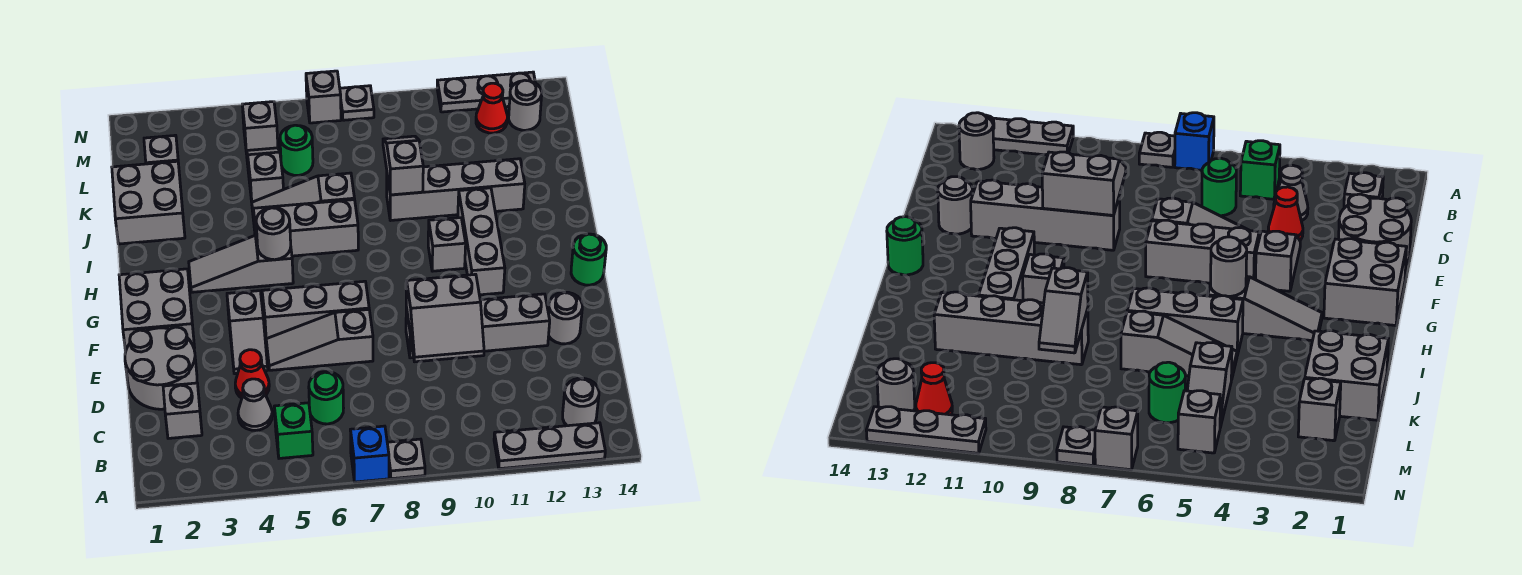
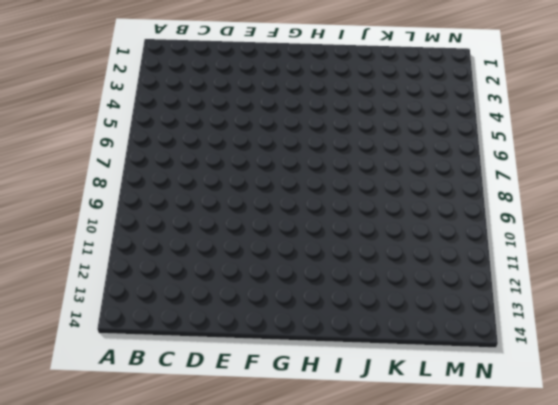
none -> blue 1x1 brick [350,426,389,482]
none -> grey 1x1 plate [387,439,425,479]
none -> grey 1x3 plate [494,423,605,469]
none -> green 1x1 brick [274,403,313,458]

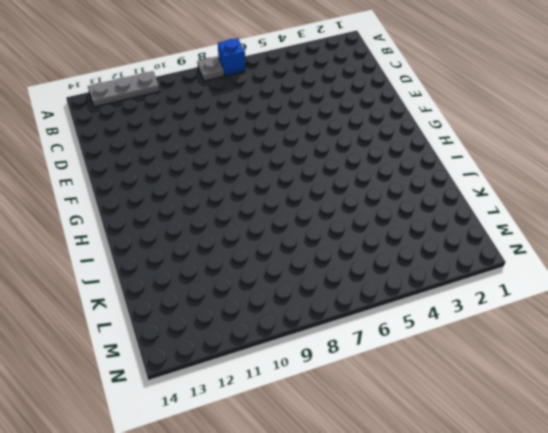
none -> green 1x1 brick [274,403,313,458]
none -> grey 1x1 round brick [563,378,599,426]
none -> grey 1x1 brick [163,383,202,438]
none -> grey 1x1 cone [238,379,272,430]

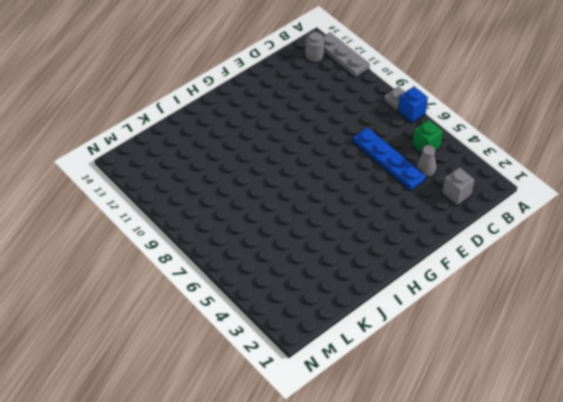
blue 1x4 plate [353,128,426,191] -> red 1x1 cone [235,350,269,398]
none -> green 1x1 round brick [309,372,344,424]
none -> grey 2x2 round brick [125,327,197,409]
none -> grey 1x2 slope [227,291,268,374]
none -> grey 1x3 slope [266,309,373,370]

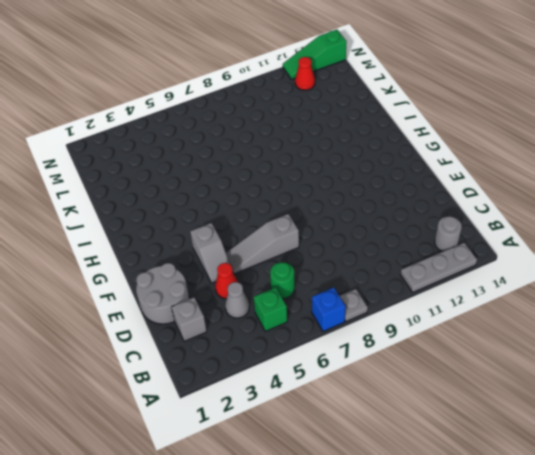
green 1x3 slope [283,30,347,79] -> grey 1x3 plate [437,72,535,112]
none -> grey 1x4 brick [406,294,550,358]
none -> grey 1x1 round brick [548,292,582,344]
none -> grey 2x2 brick [119,269,195,351]
none -> grey 1x3 brick [262,281,369,339]

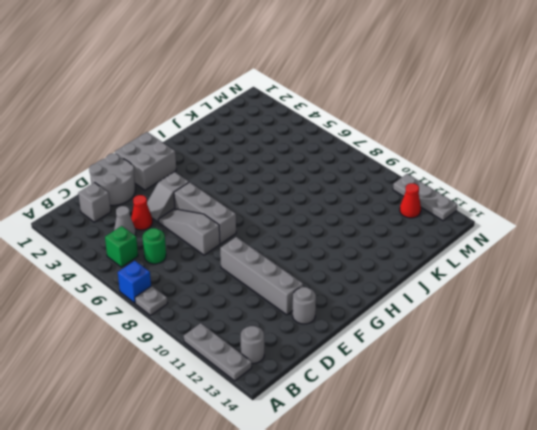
none -> grey 1x3 brick [458,188,505,295]
none -> green 1x1 round brick [571,234,606,285]
none -> grey 1x3 slope [189,235,293,292]
none -> grey 1x1 brick [428,218,466,271]

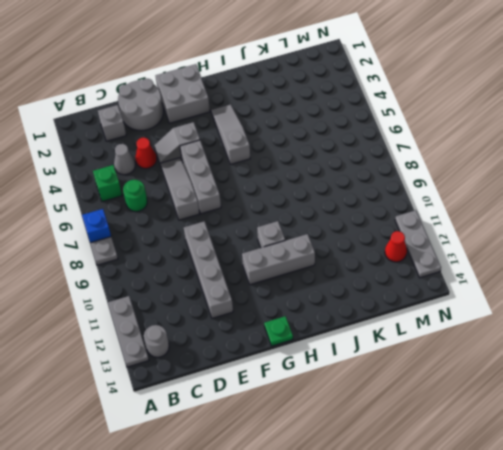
green 1x1 plate [264,316,293,346] -> green 1x1 round brick [571,234,606,285]
none -> grey 1x1 round brick [548,292,582,344]
none -> grey 1x3 brick [253,200,358,256]
none -> grey 2x2 brick [112,161,185,244]
none -> grey 1x3 slope [252,173,355,230]

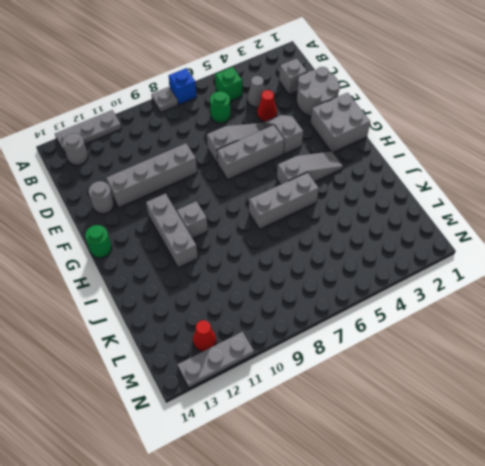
none -> grey 2x2 brick [112,161,185,244]
none -> grey 1x3 slope [252,173,355,230]
none -> grey 1x4 brick [387,159,525,221]
none -> grey 1x2 slope [246,148,283,202]

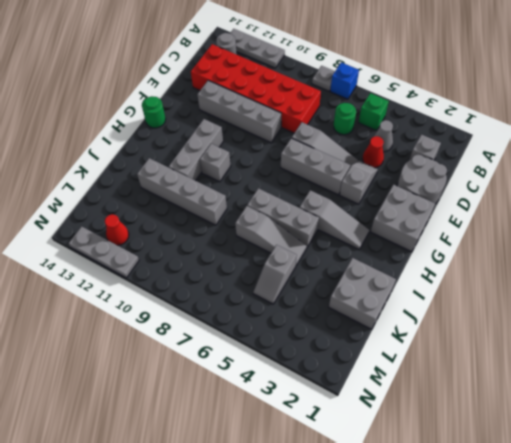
red 2x6 brick [191,44,321,133] -> none
none -> grey 1x1 round brick [548,292,582,344]
none -> grey 1x1 brick [144,135,178,164]
none -> green 1x1 round brick [280,125,313,176]
none -> grey 1x1 brick [242,102,278,151]

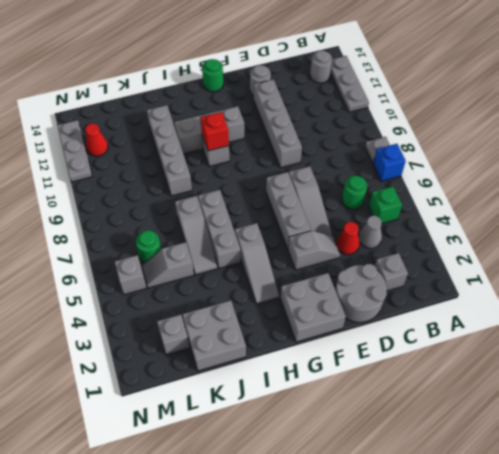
red 1x1 brick [200,112,229,151] -> none
none -> grey 1x1 round brick [509,80,542,130]
none -> grey 1x1 brick [306,71,341,123]
none -> grey 1x1 plate [340,86,374,120]
none -> grey 2x2 slope [406,274,484,362]

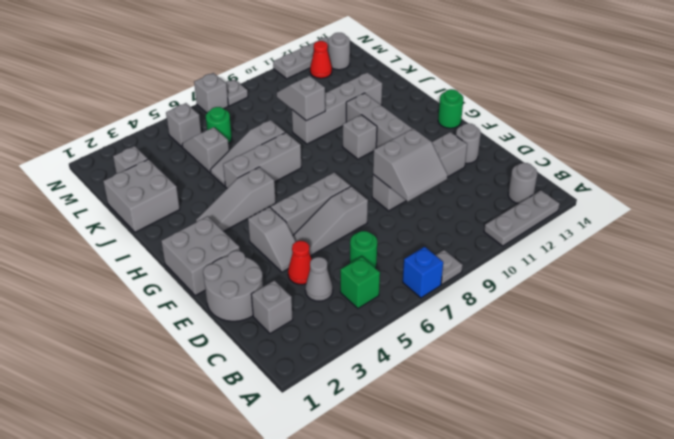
none -> grey 1x1 round brick [256,208,291,260]

